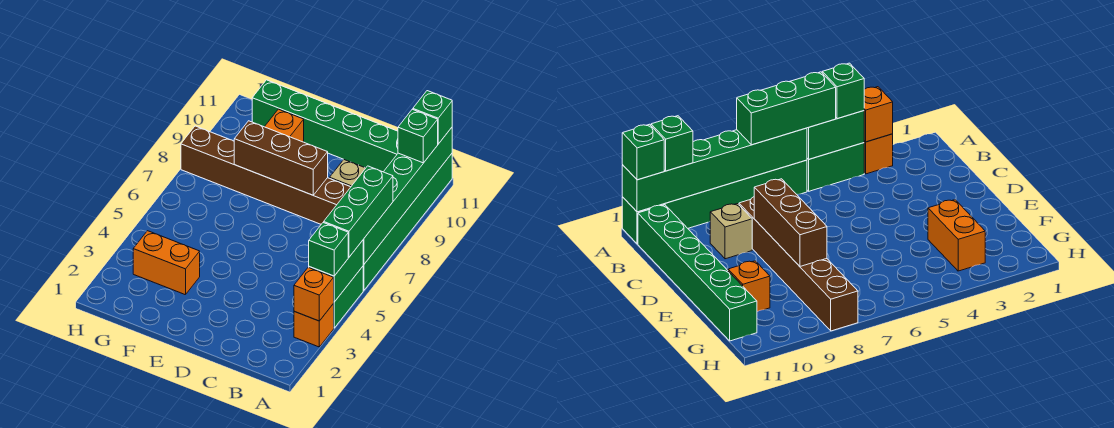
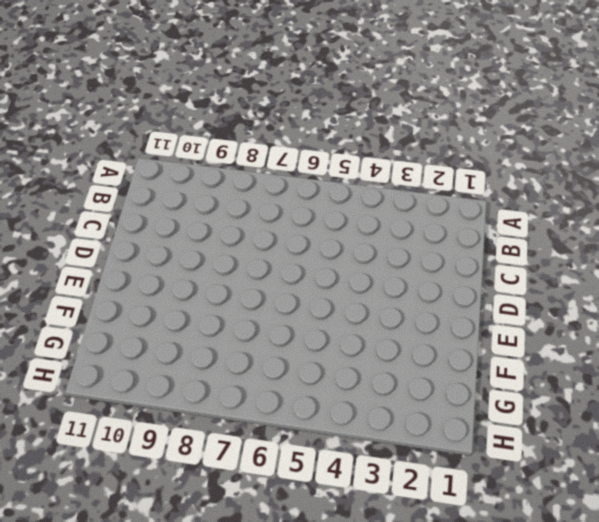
none -> orange 1x1 brick [294,304,334,347]
none -> green 1x2 brick [333,267,363,328]
none -> green 1x6 brick [363,154,452,290]

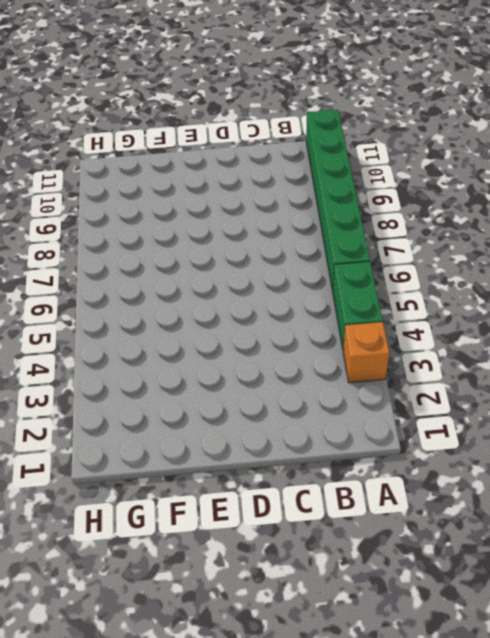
none -> green 1x6 brick [252,80,398,172]
none -> brown 1x6 brick [181,126,350,224]
none -> tan 1x1 brick [330,160,365,187]

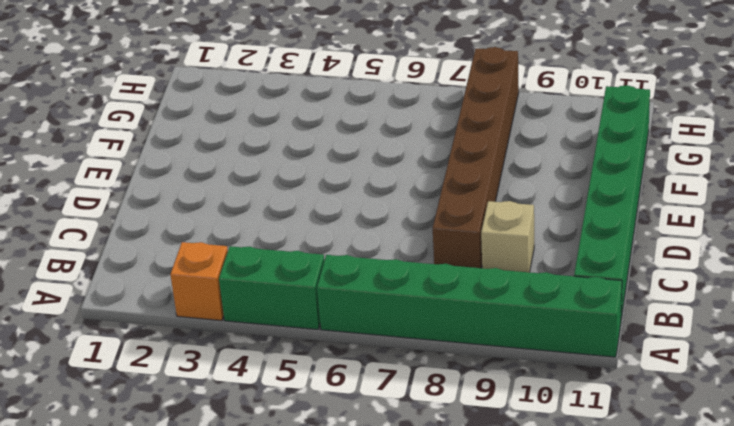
none -> orange 1x2 brick [133,231,200,295]
none -> orange 1x1 brick [265,109,304,142]
none -> orange 1x1 brick [294,267,334,321]

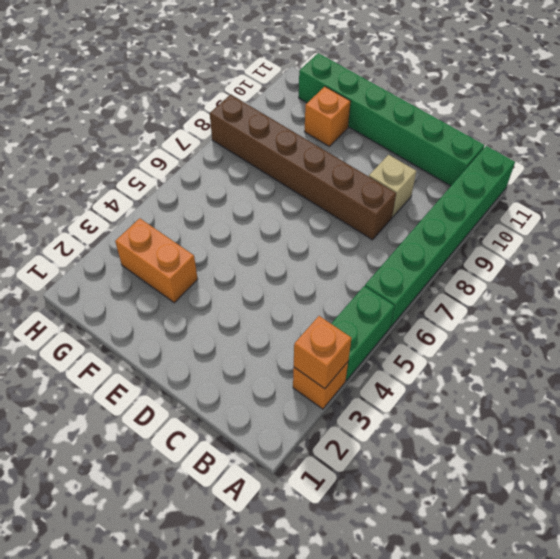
none -> green 1x2 brick [309,240,364,302]
none -> green 1x6 brick [363,128,452,264]
none -> brown 1x3 brick [234,121,328,195]

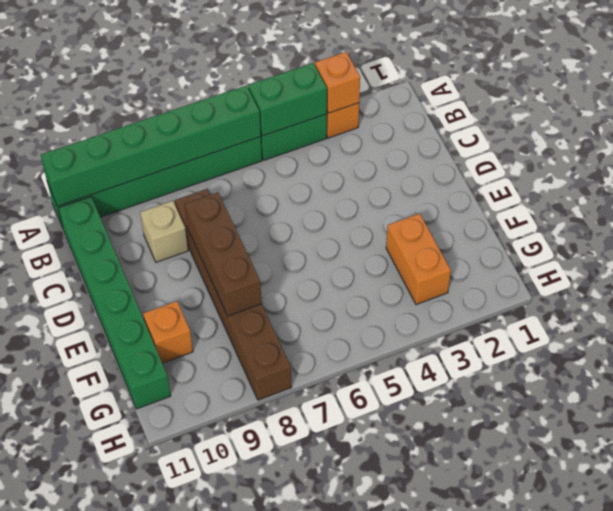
none -> green 1x1 brick [309,222,348,276]
none -> green 1x3 brick [324,166,393,257]
none -> green 1x1 brick [398,109,438,163]

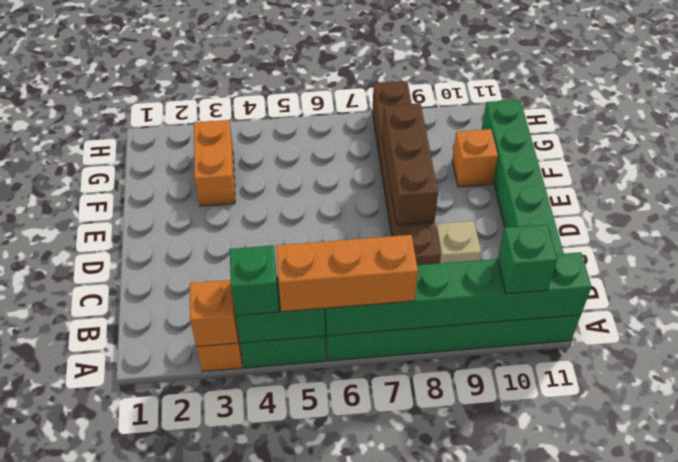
orange 1x3 brick [276,235,418,312] -> green 1x3 brick [324,166,393,257]
none -> green 1x1 brick [413,91,452,144]

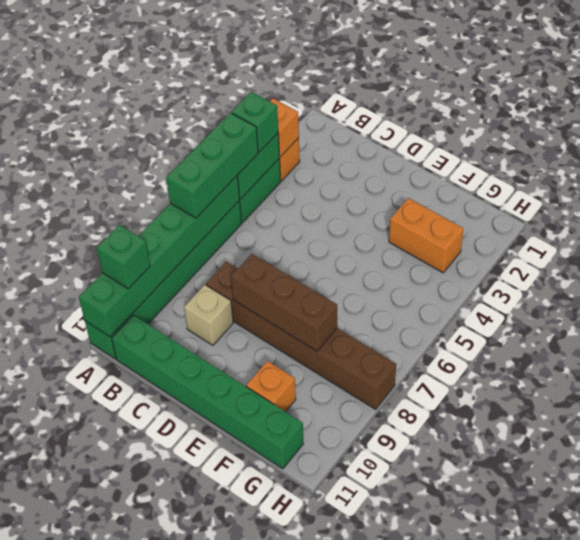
none -> green 1x1 brick [413,91,452,144]

